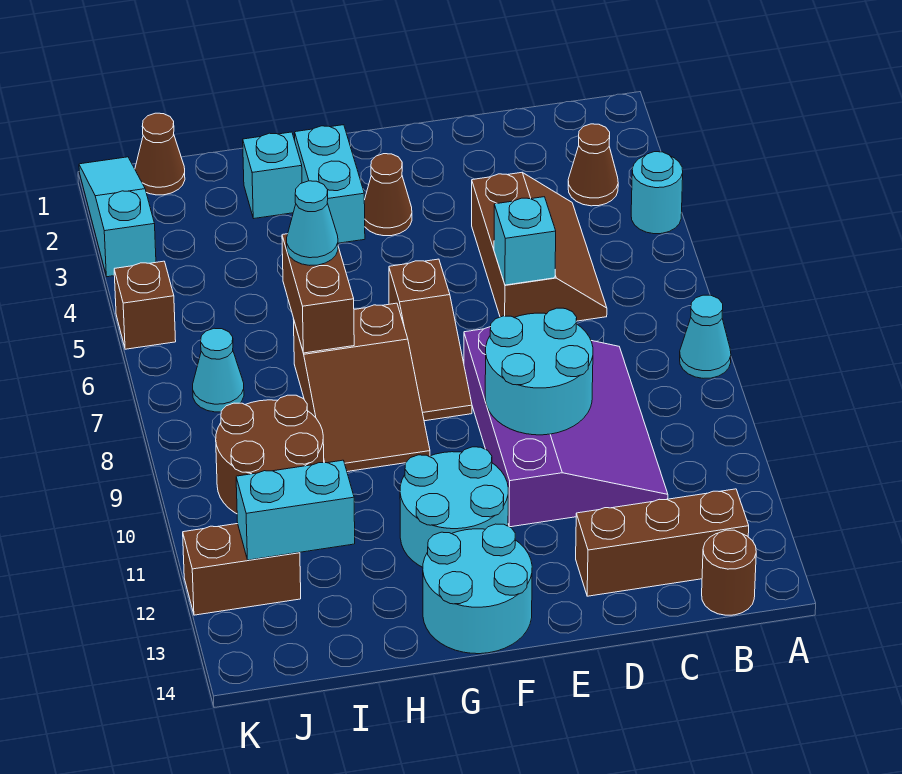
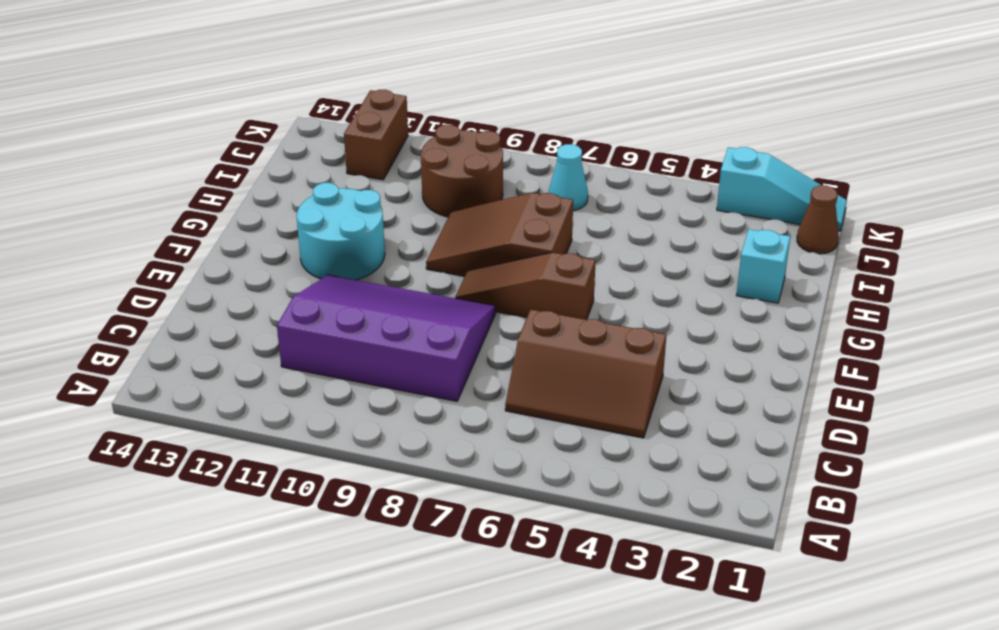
purple 3x4 slope [277,275,496,401] -> purple 3x4 slope turned to [464,327,668,527]
none -> cyan 1x1 round brick [631,152,683,234]
none -> cyan 1x1 cone [680,295,731,378]
none -> brown 1x1 cone [568,124,618,206]

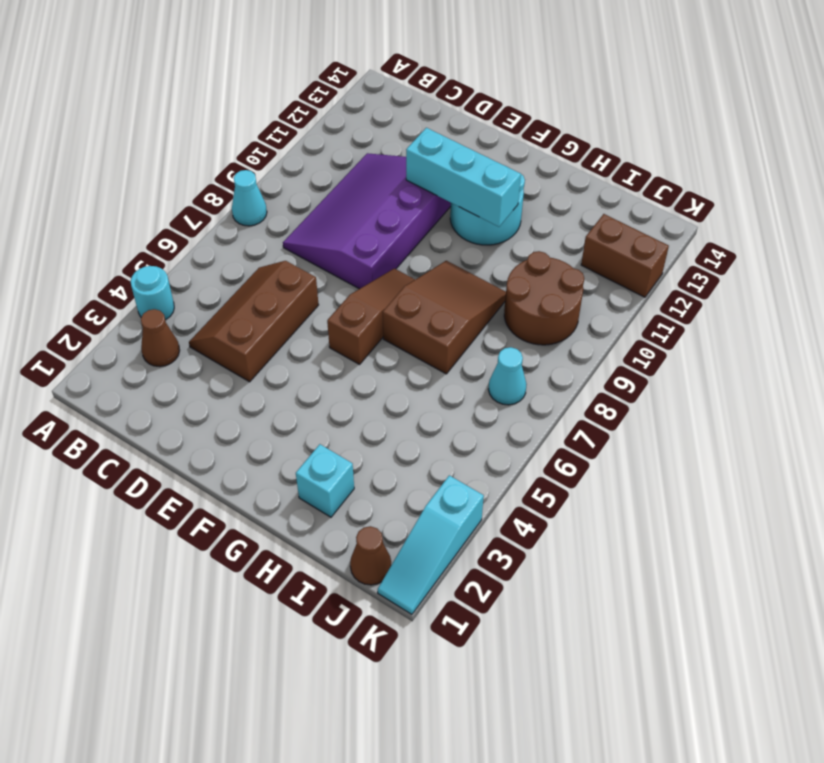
cyan 1x3 brick [406,128,521,227] -> none
none -> brown 1x3 brick [576,489,749,596]
none -> brown 1x1 round brick [702,530,756,615]
none -> brown 1x1 cone [364,154,412,236]

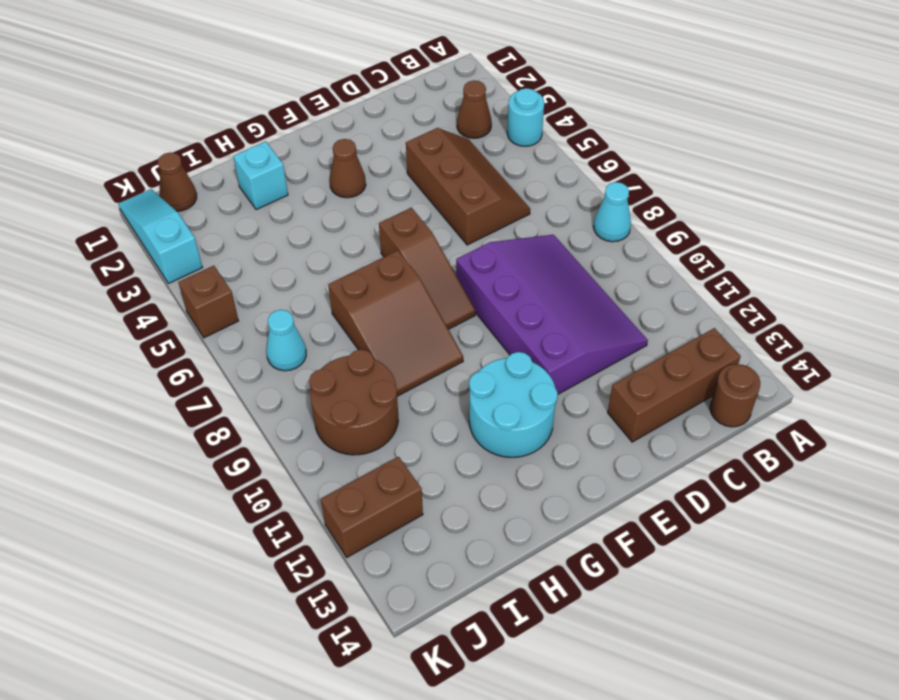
none -> cyan 2x2 round brick [423,524,532,654]
none -> cyan 1x2 brick [295,125,365,243]
none -> cyan 1x1 brick [494,197,556,285]

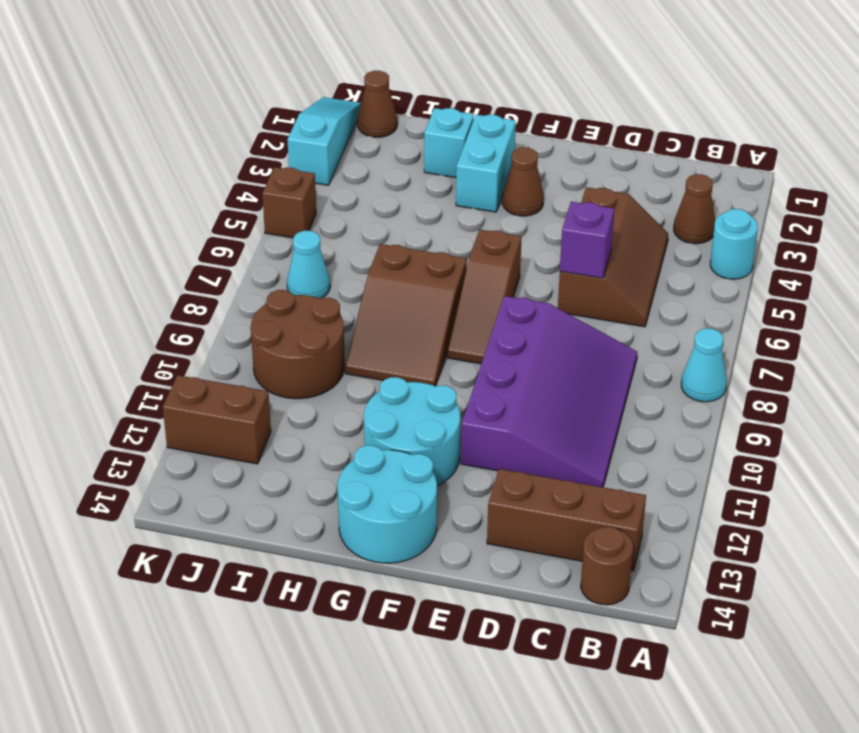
purple 1x1 brick [560,202,614,278] -> cyan 1x1 brick [494,197,556,285]
none -> cyan 2x2 round brick [485,308,593,435]
none -> brown 1x2 brick [282,234,354,353]
none -> cyan 1x2 brick [236,460,355,560]

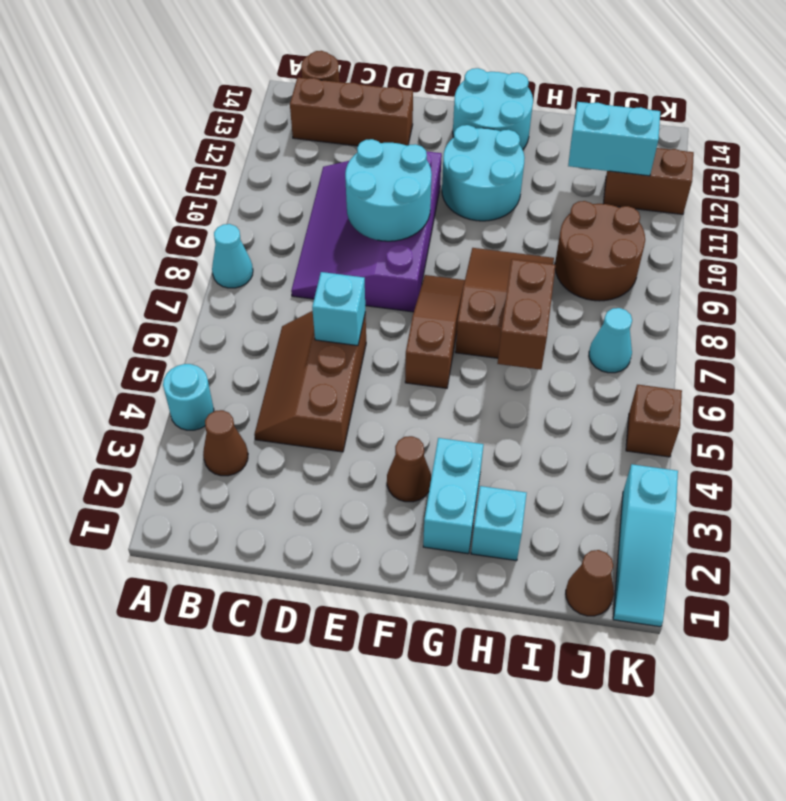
none -> cyan 1x1 cone [287,181,338,265]

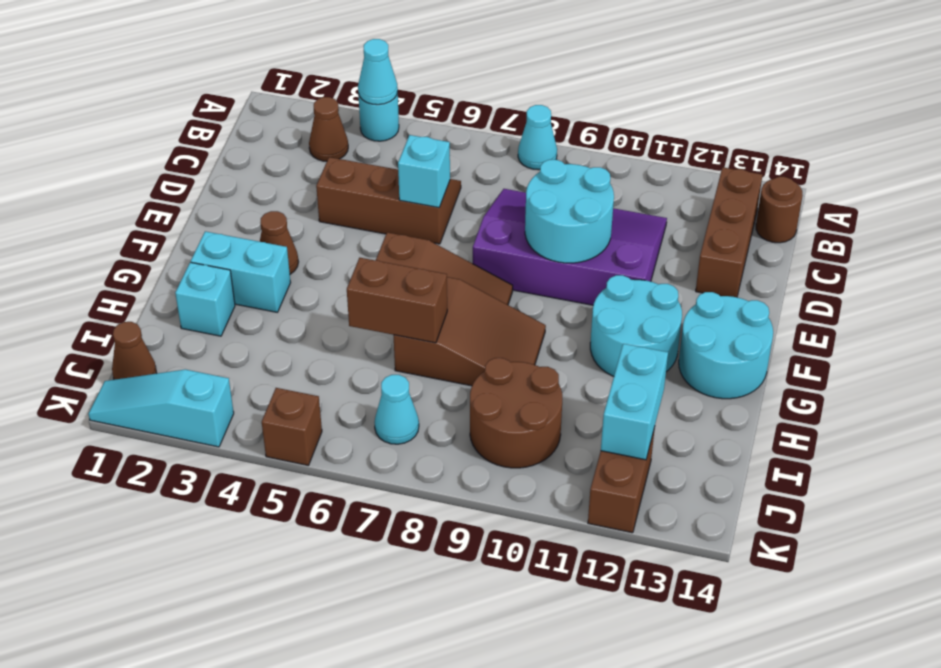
cyan 1x1 cone [358,39,398,105] -> cyan 1x1 cone moved to [287,181,338,265]

